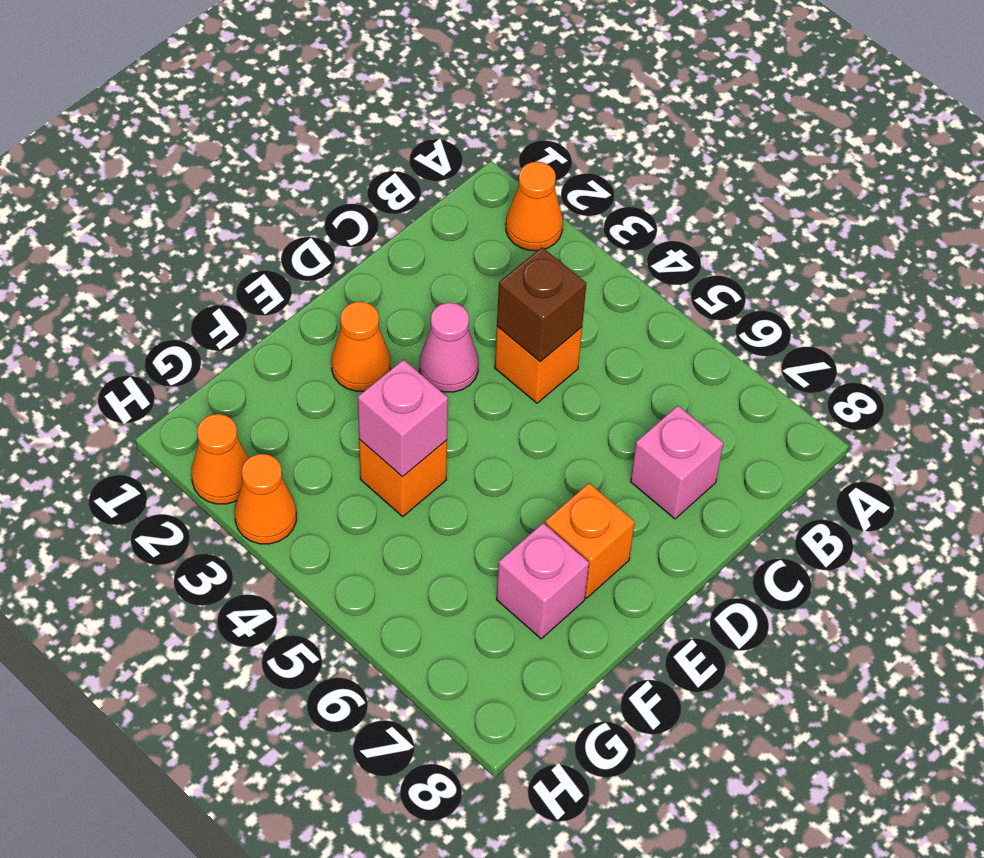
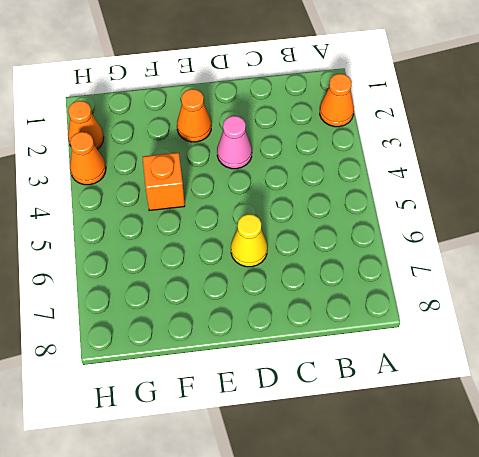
yellow 1x1 cone [231,214,267,267] -> none
none -> orange 1x1 brick [495,326,582,403]
none -> pink 1x1 brick [631,406,723,519]
none -> orange 1x1 brick [545,483,635,598]

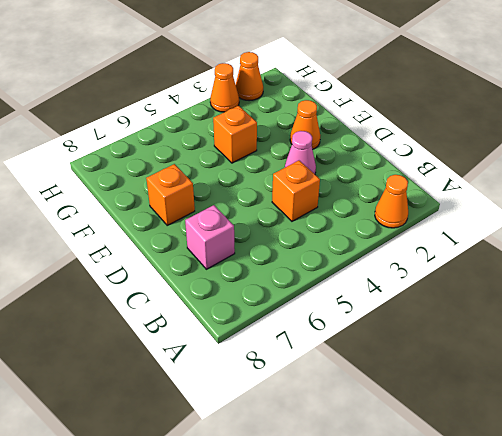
none -> pink 1x1 brick [497,523,589,639]
none -> brown 1x1 brick [497,247,586,362]
none -> pink 1x1 brick [358,360,448,477]

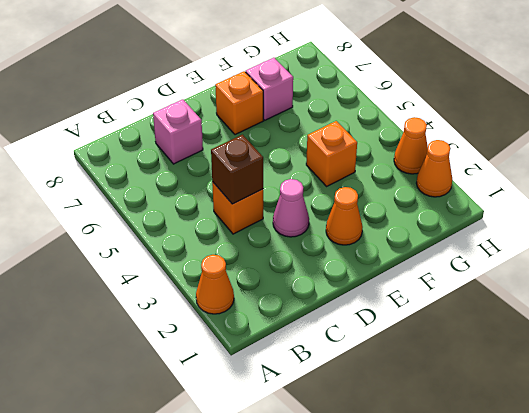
none -> pink 1x1 brick [358,360,448,477]

